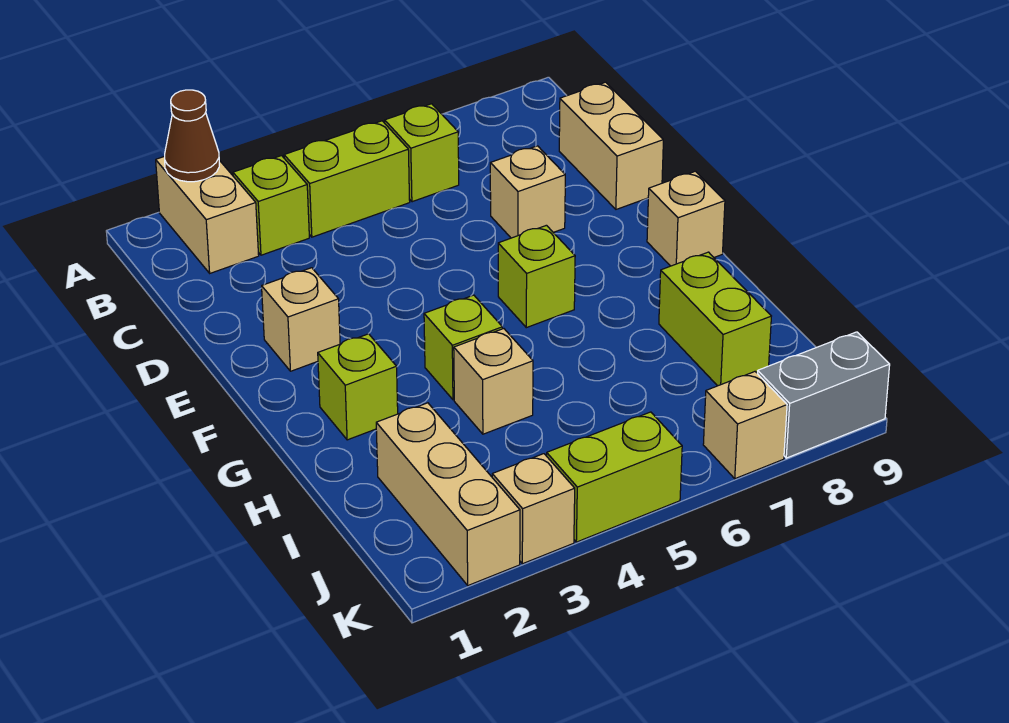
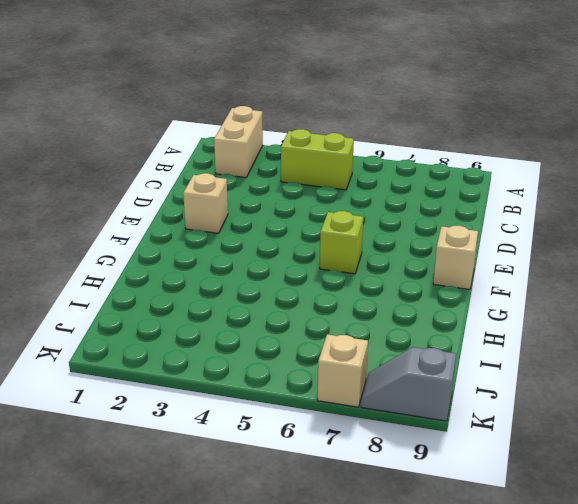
grey 1x2 slope [361,347,456,421] -> grey 1x2 brick [757,332,890,458]
none -> lime 1x1 brick [233,156,309,255]
none -> lime 1x1 brick [385,104,459,202]
none -> tan 1x2 brick [559,82,663,209]

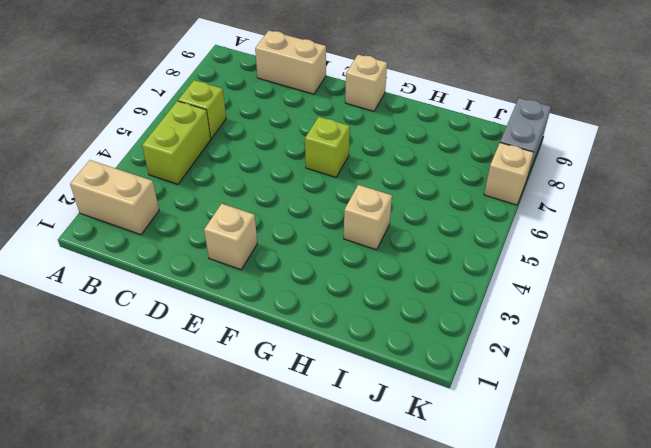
none -> lime 1x1 brick [233,156,309,255]
none -> tan 1x1 brick [490,146,565,238]
none -> lime 1x1 brick [318,334,398,440]

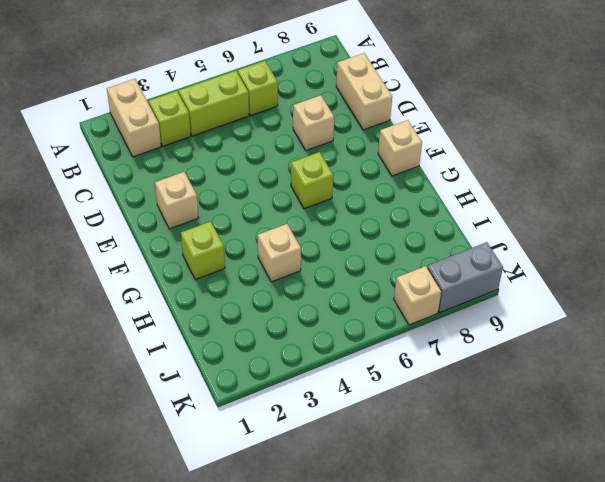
none -> lime 1x1 brick [424,295,502,400]
none -> lime 1x2 brick [659,252,771,386]
none -> tan 1x3 brick [376,403,520,585]

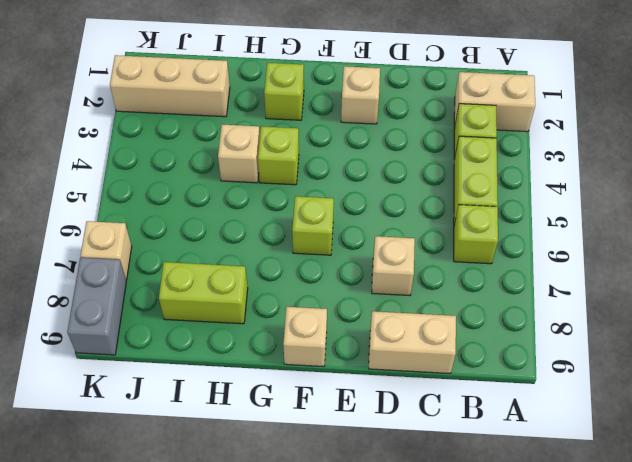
none -> tan 1x1 brick [492,454,575,564]
none -> lime 1x2 brick [547,412,682,542]
none -> brown 1x1 cone [165,90,219,182]

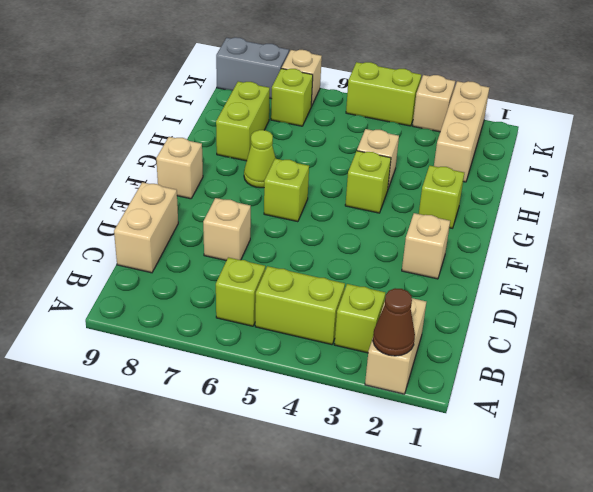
lime 1x1 cone [244,130,276,188] -> none
lime 1x1 brick [271,68,313,126] -> none

